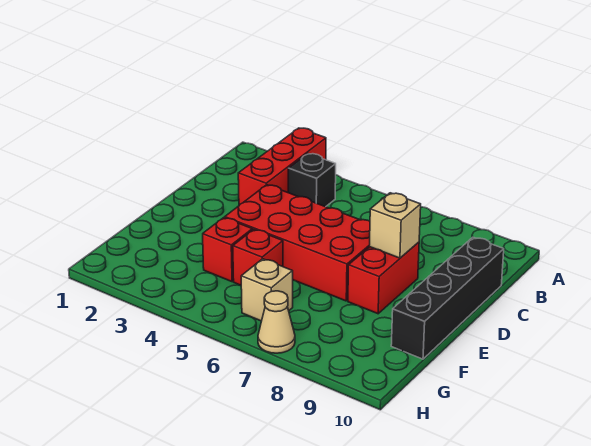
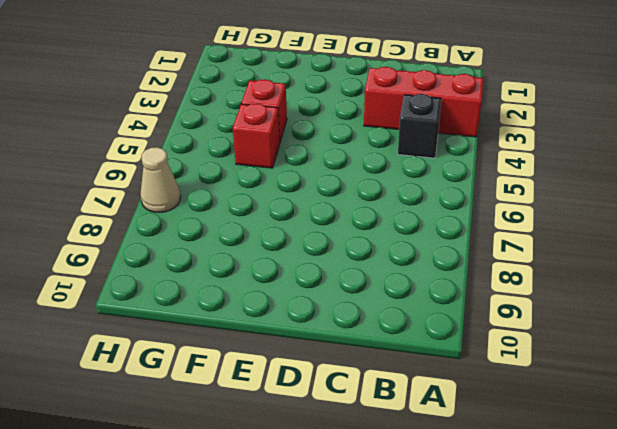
none -> black 1x4 brick [391,237,504,359]
none -> red 2x4 brick [225,185,370,301]

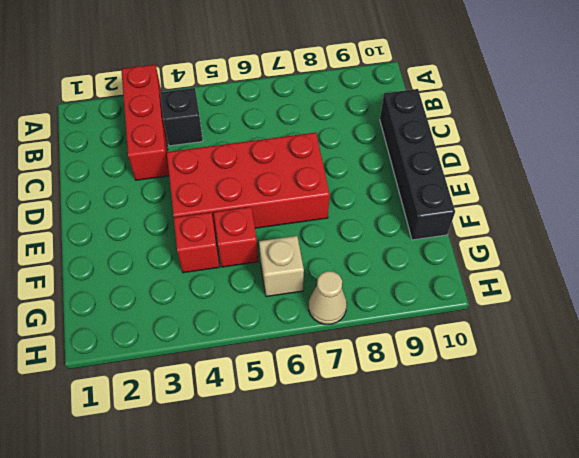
none -> red 1x2 brick [348,242,419,314]
none -> tan 1x1 brick [369,193,421,258]

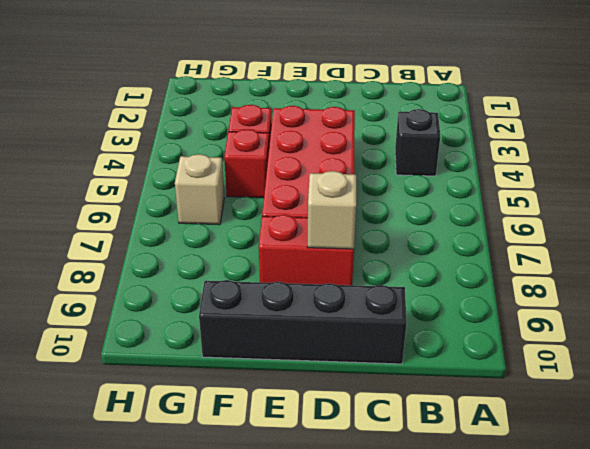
none -> red 1x3 brick [238,128,326,205]
none -> tan 1x1 cone [258,291,295,353]

